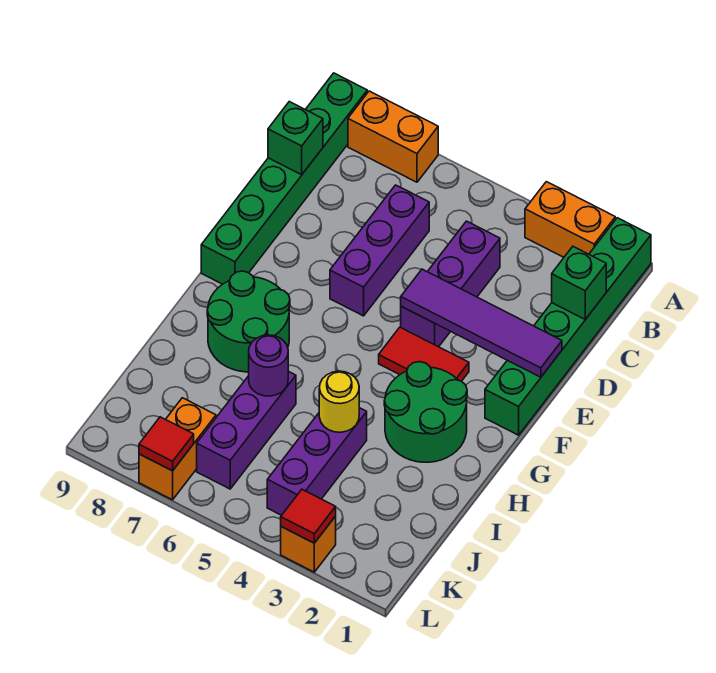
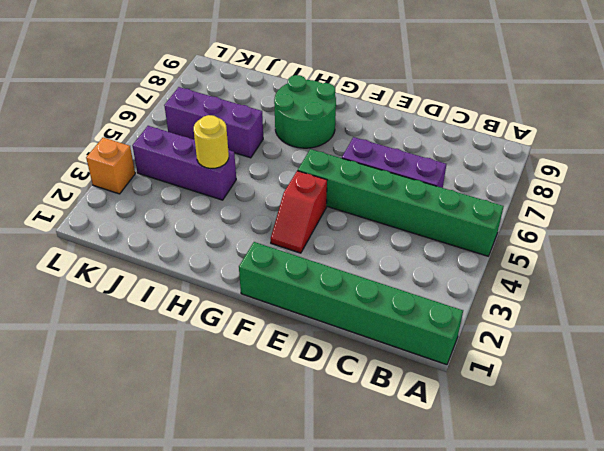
green 1x6 brick [298,149,504,256] -> green 1x6 brick moved to [201,73,367,284]
red 1x2 slope [271,171,327,253] -> red 1x2 tile [379,327,469,381]
none -> orange 1x2 brick [525,182,615,257]
none -> orange 1x2 brick [348,91,438,182]
none -> purple 1x3 brick [401,221,500,347]

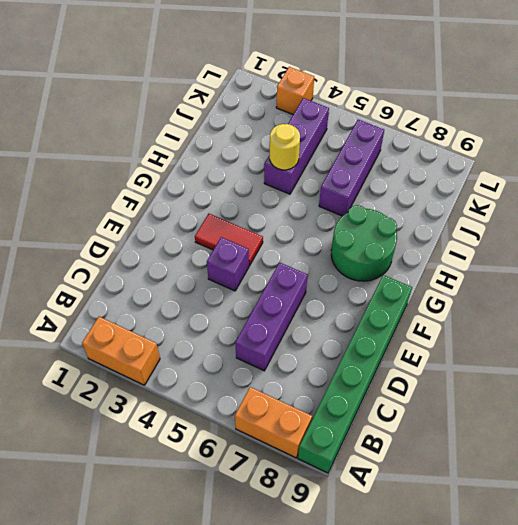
purple 1x1 brick [207,237,249,291] -> purple 1x3 brick [401,221,500,347]
none -> green 1x6 brick [485,218,651,435]
none -> green 2x2 round brick [384,362,467,462]
none -> orange 1x2 brick [139,398,216,500]

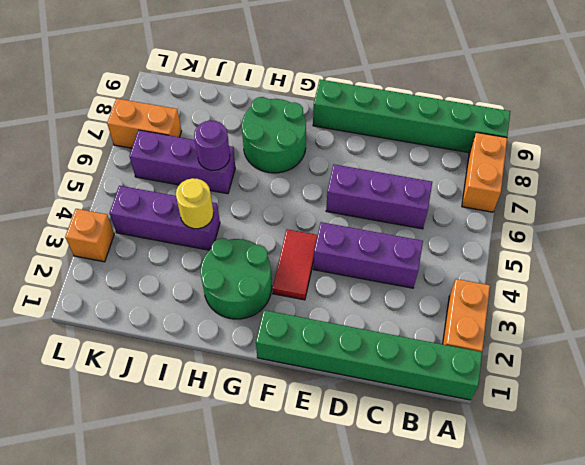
none -> green 1x1 brick [552,247,606,319]
none -> green 1x1 brick [268,102,323,175]
none -> purple 1x4 tile [401,269,562,377]

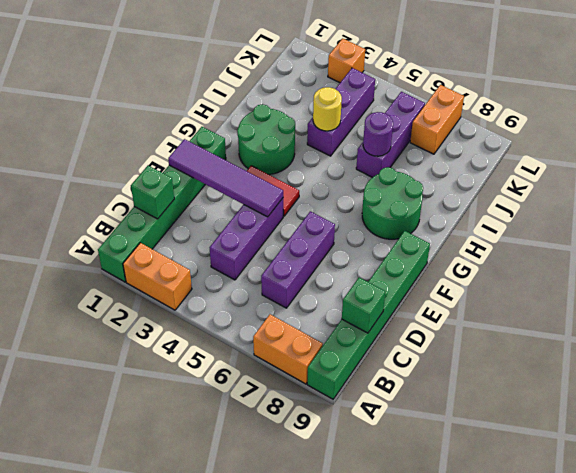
none -> red 1x1 tile [281,489,336,543]
none -> red 1x1 tile [139,417,194,471]

